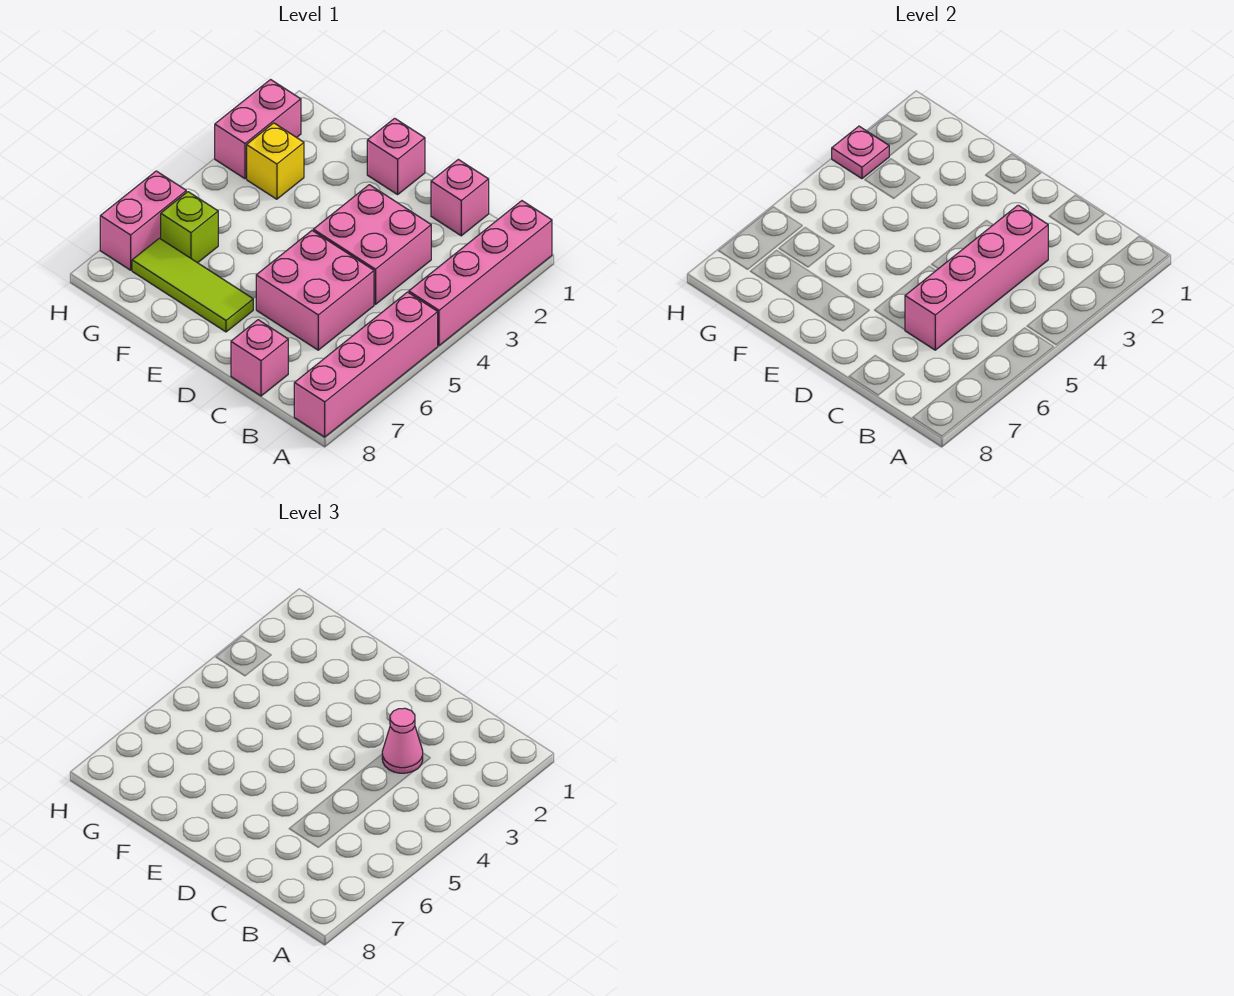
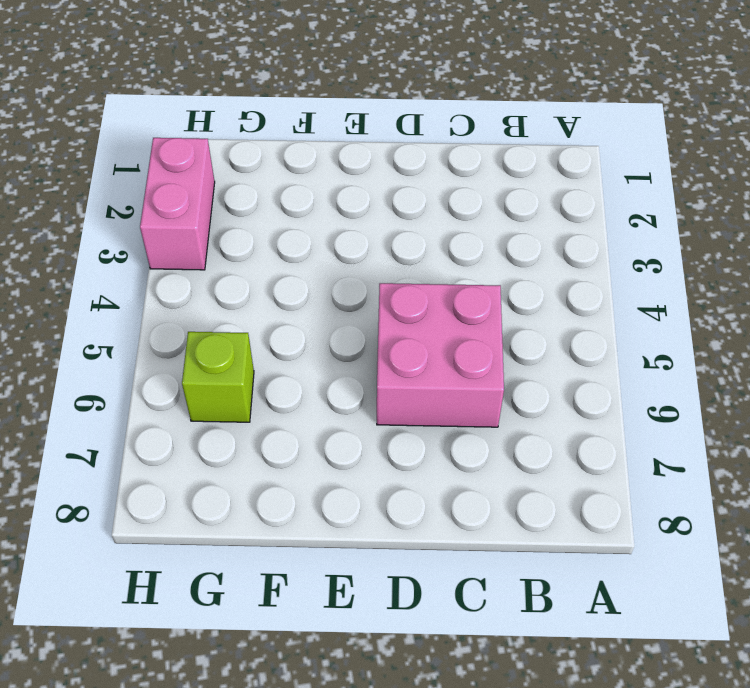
none -> pink 1x4 brick [409,201,552,346]
none -> pink 1x4 brick [294,292,438,437]
none -> pink 1x1 brick [431,159,489,236]

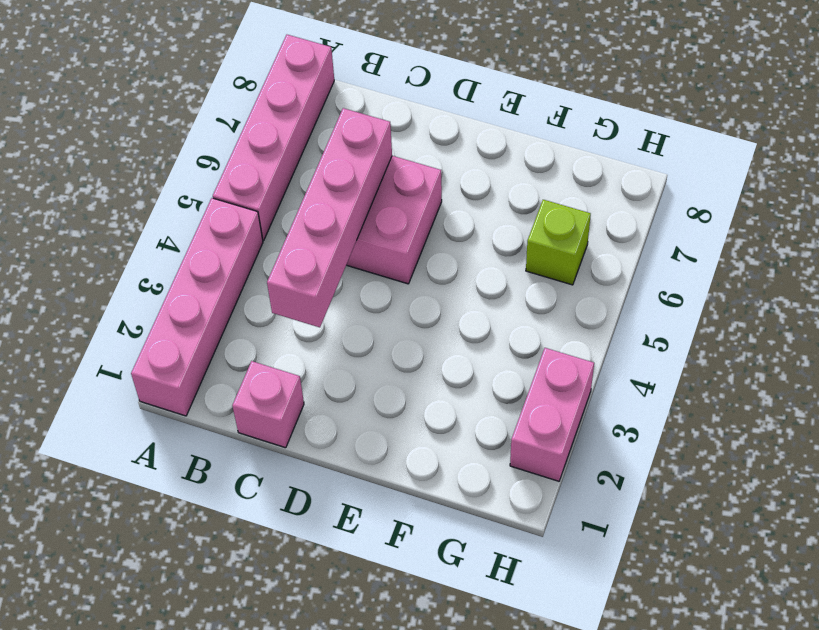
none -> pink 2x2 brick [313,185,431,304]
none -> pink 1x1 brick [231,320,288,396]
none -> pink 1x1 brick [367,118,425,195]

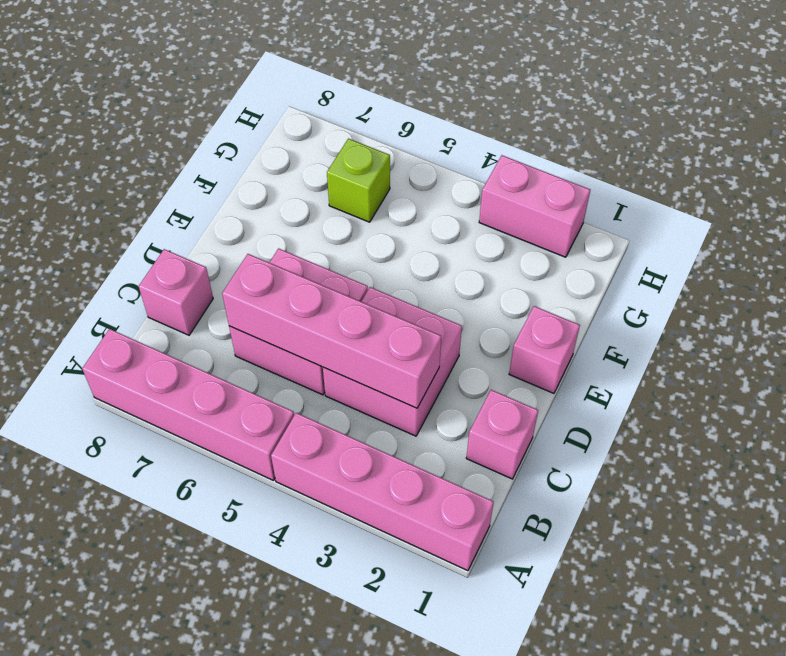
none -> lime 1x3 tile [132,238,253,332]
none -> yellow 1x1 brick [247,123,304,199]
none -> pink 1x2 brick [100,171,186,270]

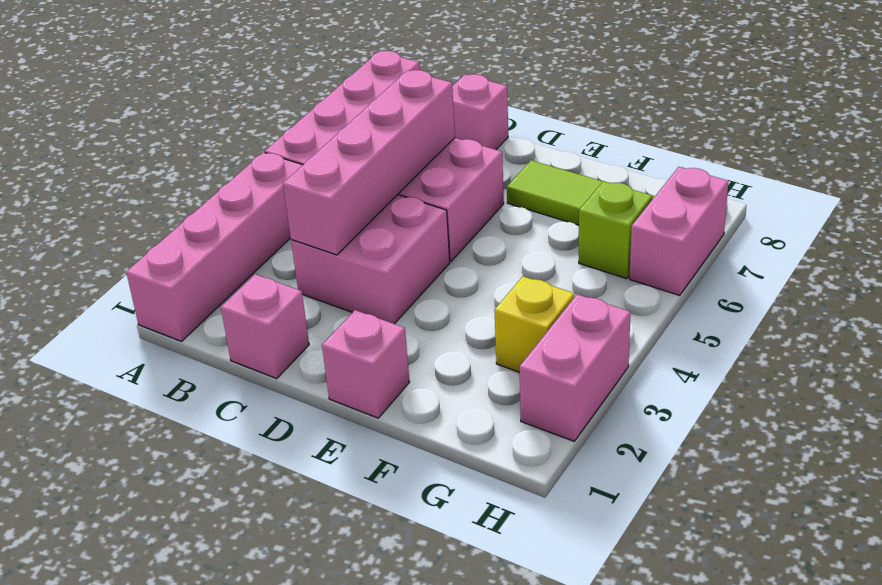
none -> pink 1x1 plate [832,126,889,179]
none -> pink 1x1 cone [382,708,423,773]

